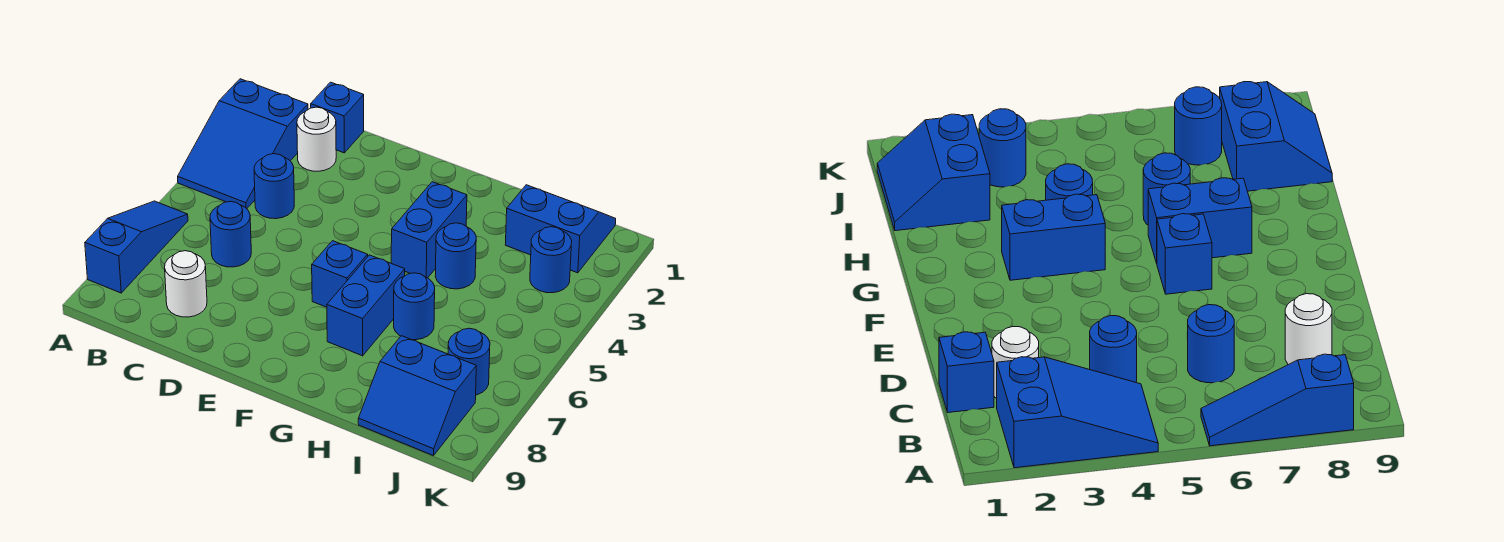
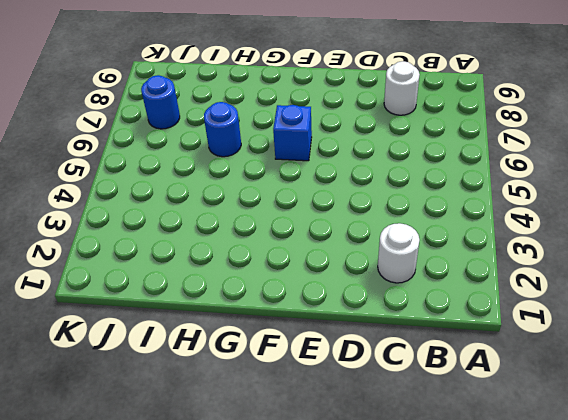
none -> blue 2x3 slope [178,79,308,209]
none -> blue 1x3 slope [85,201,188,293]
none -> blue 1x1 brick [311,82,364,153]

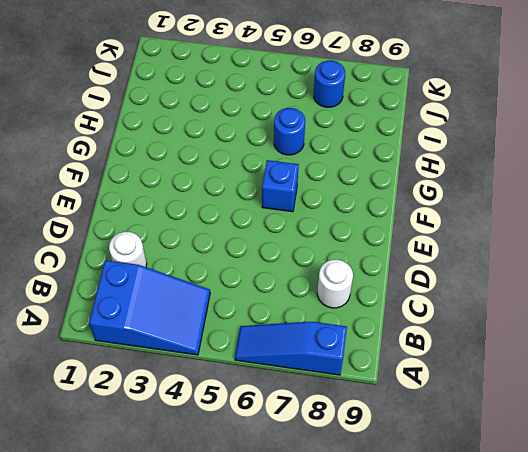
none -> blue 1x1 brick [311,82,364,153]
none -> blue 1x1 round brick [254,154,294,219]
none -> blue 1x1 round brick [210,201,251,267]

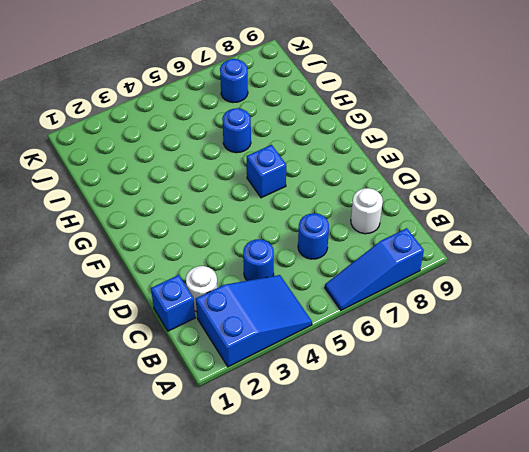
none -> blue 1x2 brick [391,182,467,278]
none -> blue 1x2 brick [327,255,405,356]
none -> blue 1x1 round brick [435,223,476,289]

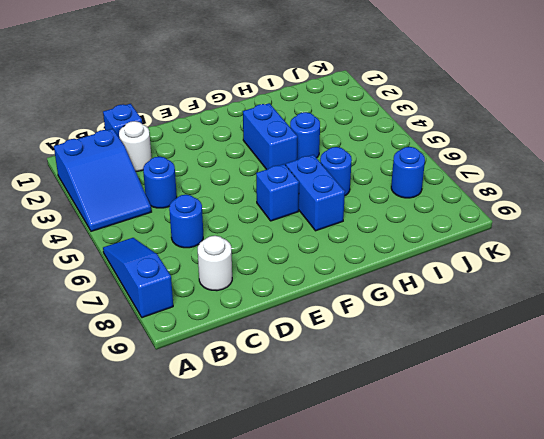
none -> blue 2x2 slope [505,185,616,273]
none -> blue 2x2 slope [358,336,476,456]
none -> blue 1x1 round brick [530,227,572,293]

